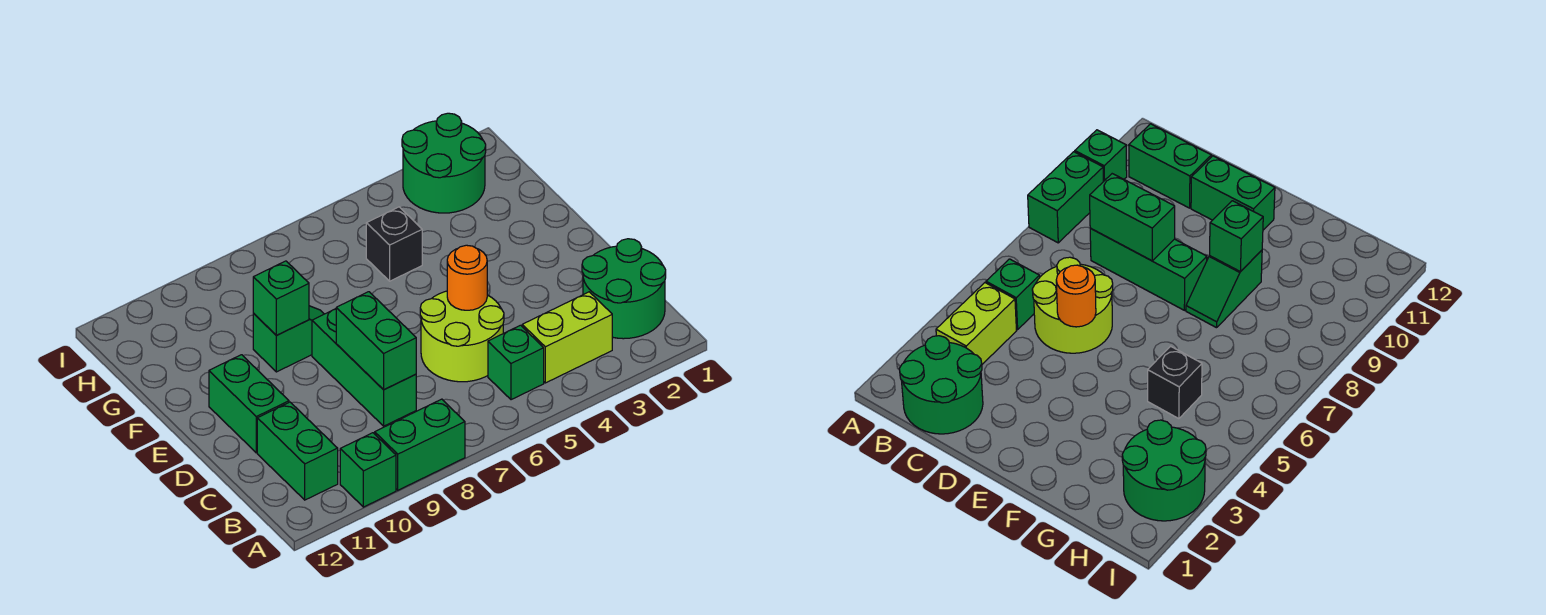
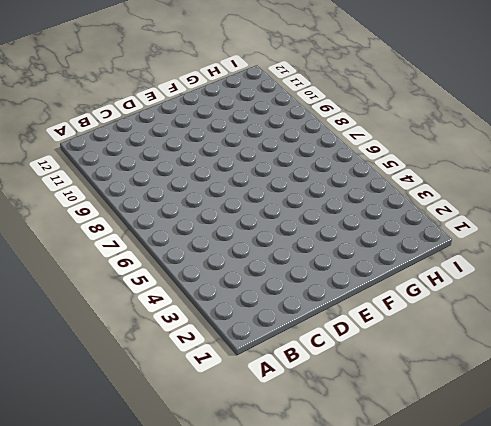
none -> green 1x2 brick [375,399,465,490]
none -> green 1x1 brick [340,433,396,507]
none -> green 2x2 round brick [582,239,666,339]

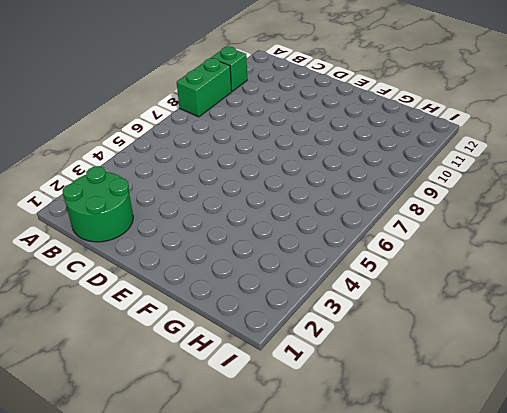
none -> lime 1x2 brick [522,292,612,383]
none -> green 1x1 brick [488,325,544,400]
none -> green 1x2 brick [257,402,338,500]

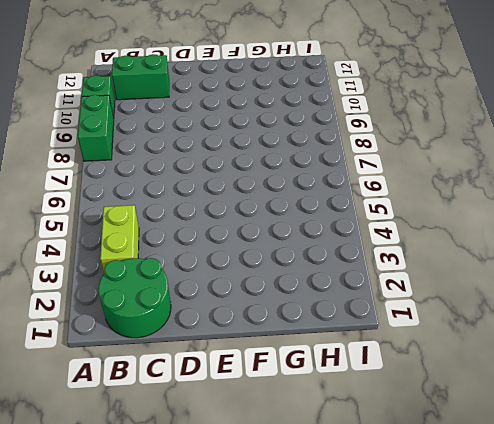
none -> green 1x1 brick [488,325,544,400]
none -> lime 2x2 round brick [420,291,504,382]
none -> green 1x3 brick [312,309,416,426]

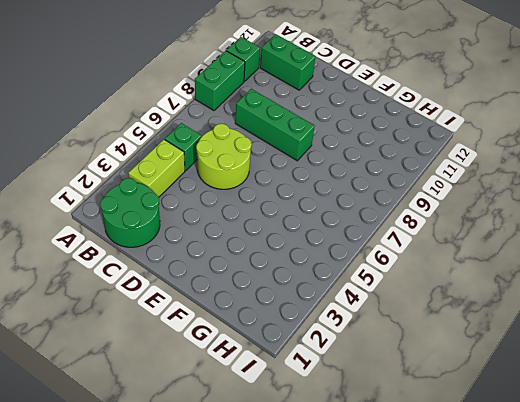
none -> green 1x2 brick [209,355,289,453]
none -> green 1x2 slope [253,306,324,372]
none -> black 1x1 brick [366,207,422,281]

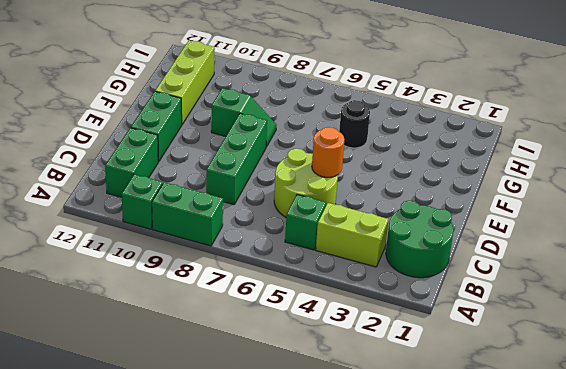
lime 1x3 brick [155,41,215,124] -> none
black 1x1 round brick [339,100,370,148] -> black 1x1 brick [366,207,422,281]
none -> green 2x2 round brick [402,113,486,213]
none -> green 1x2 brick [336,292,416,390]
none -> green 1x1 brick [253,261,309,335]

